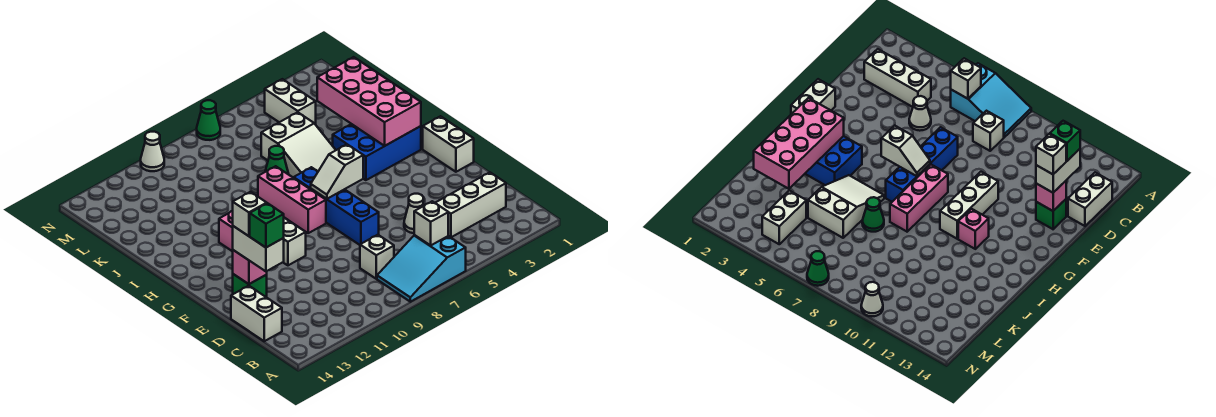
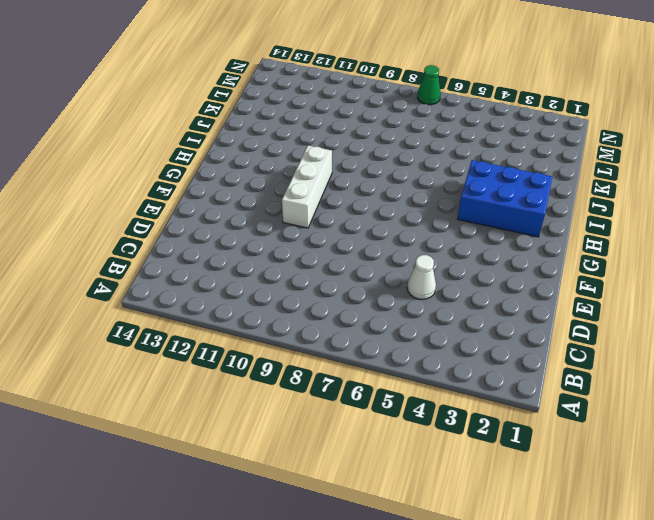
none -> cyan 2x3 slope [377,235,466,302]
none -> white 1x3 brick [436,172,506,237]
none -> white 1x1 brick [360,235,394,279]

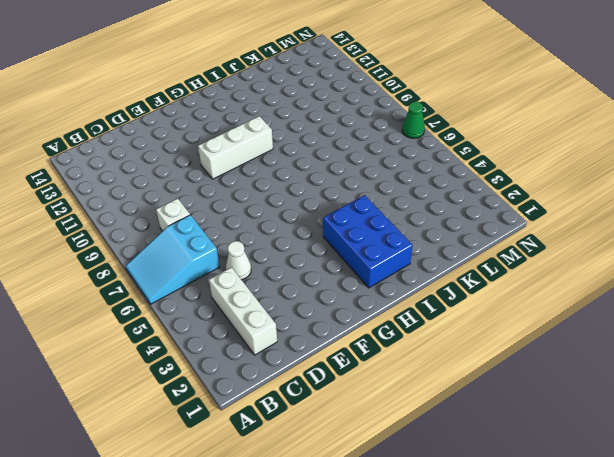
cyan 2x3 slope [126,215,220,304] -> cyan 2x3 slope turned to [377,235,466,302]
none -> white 1x2 brick [231,286,282,341]
none -> blue 1x4 brick [294,167,379,245]
none -> green 1x1 brick [233,274,267,297]

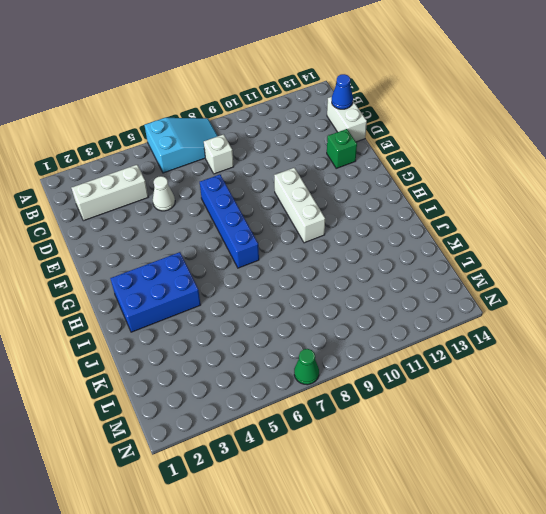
blue 1x1 cone [332,74,353,109] -> none
none -> white 1x2 brick [423,116,474,172]
none -> pink 1x3 brick [258,166,326,233]
none -> pink 1x1 brick [219,211,233,251]

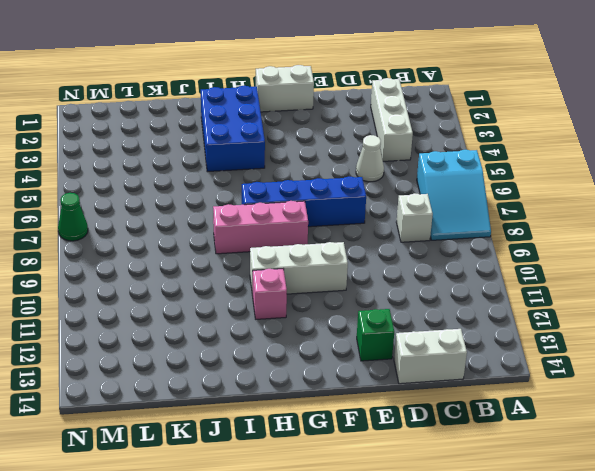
none -> white 2x3 slope [261,112,336,178]
none -> green 1x1 cone [265,146,289,174]
none -> white 1x2 brick [265,79,316,125]

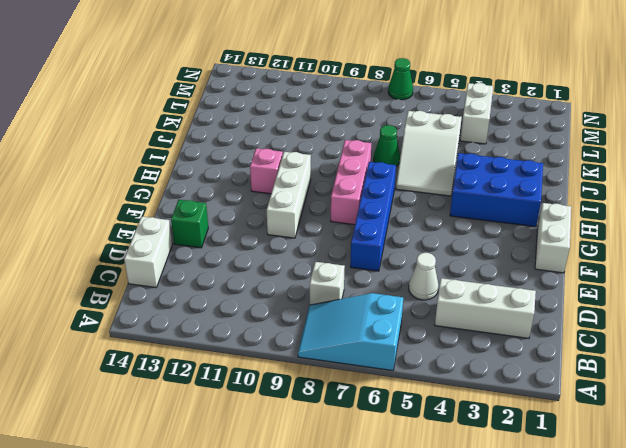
none -> white 1x1 cone [141,132,164,171]
none -> white 1x1 brick [414,201,448,245]
none -> pink 1x1 brick [233,250,267,284]

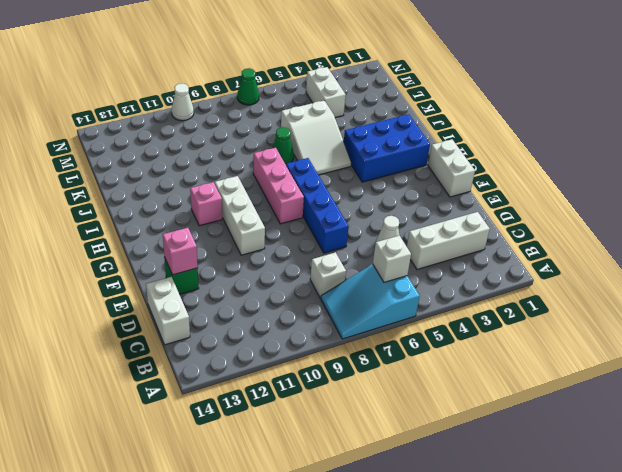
none -> white 1x2 slope [311,144,363,199]
none -> pink 2x4 brick [317,57,421,146]
none -> white 1x2 brick [233,226,284,272]

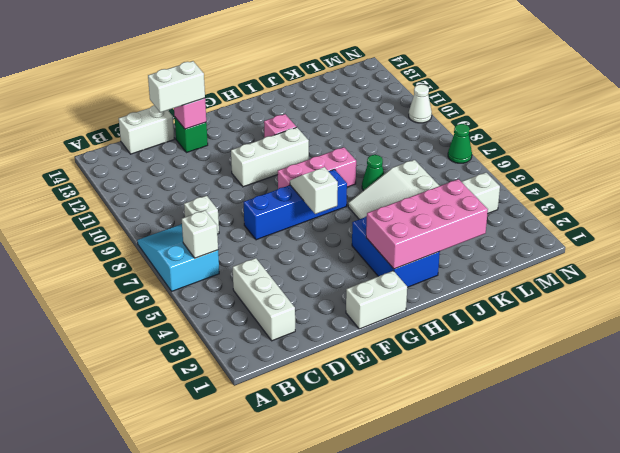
none -> white 1x1 cone [404,194,424,233]
none -> green 1x1 brick [250,203,284,247]
none -> white 1x1 brick [233,192,267,236]

